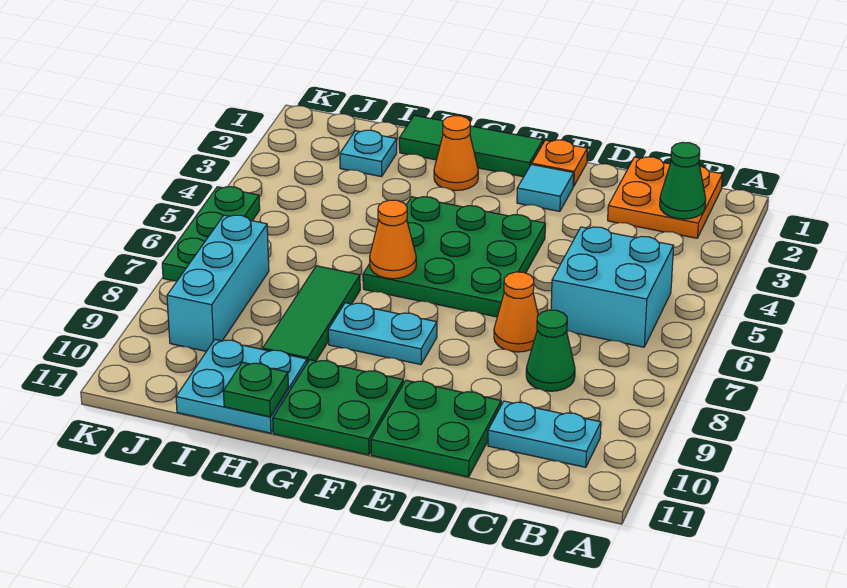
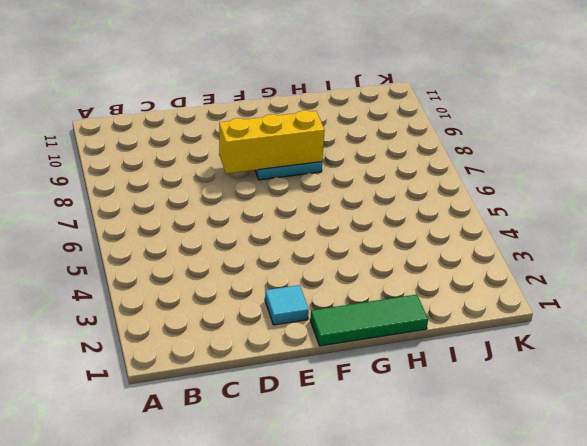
yellow 1x3 brick [219,110,325,174] -> none
none -> orange 2x2 plate [608,157,722,238]
none -> cyan 2x2 brick [551,227,674,347]
none -> cyan 1x2 plate [488,401,601,467]

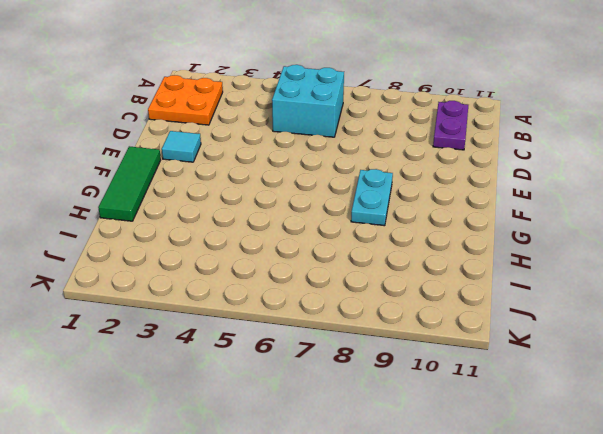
purple 1x2 plate [433,101,468,150] -> cyan 1x2 plate [488,401,601,467]
none -> green 1x1 cone [526,310,575,391]
none -> orange 1x1 cone [494,272,538,352]
none -> green 2x2 plate [371,380,501,477]

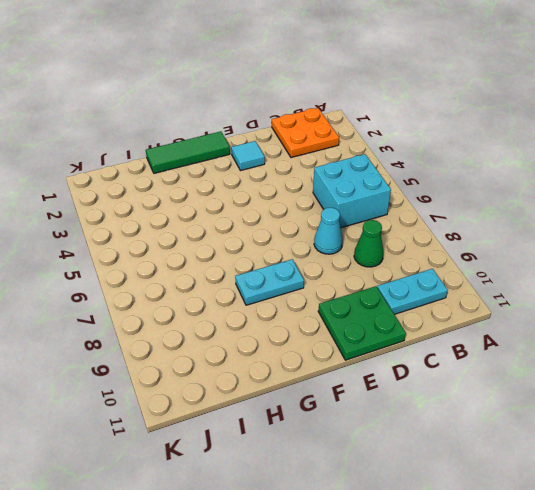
cyan 1x1 cone [314,208,343,254] -> orange 1x1 cone [494,272,538,352]
none -> orange 1x1 plate [532,140,587,186]
none -> green 3x3 plate [363,197,545,317]
none -> green 2x2 plate [273,360,403,455]

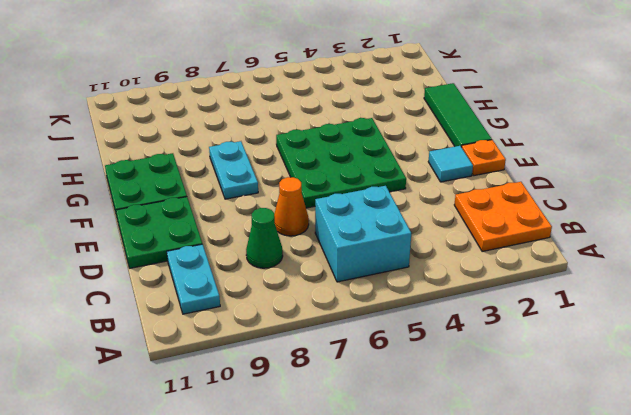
none -> orange 1x1 cone [434,116,478,191]
none -> green 1x3 tile [263,266,360,362]
none -> cyan 2x2 plate [176,339,307,433]

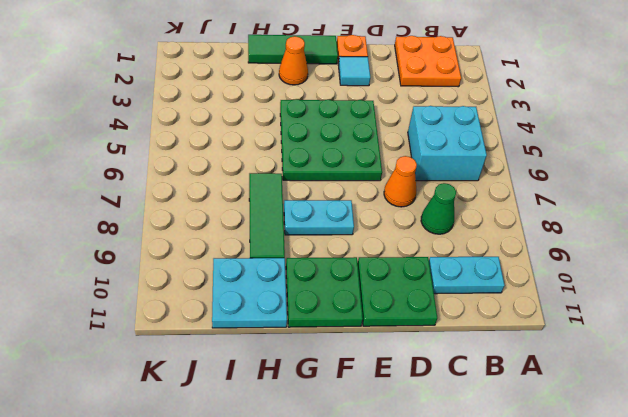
none -> cyan 1x1 plate [340,130,397,177]
none -> cyan 1x3 brick [167,215,269,351]
none -> green 1x3 plate [162,187,260,281]

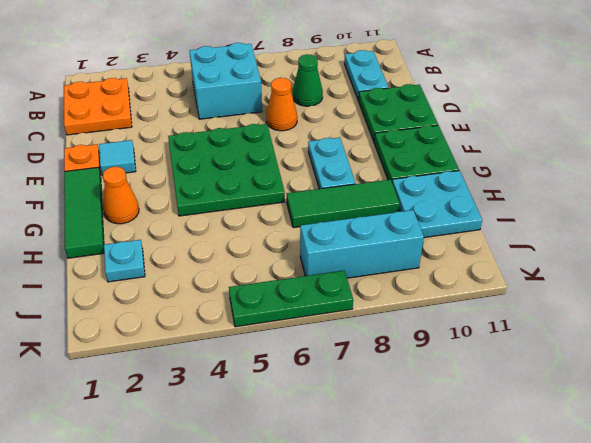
none -> green 1x1 cone [660,142,706,219]
none -> orange 1x1 cone [370,200,416,279]
none -> green 1x1 plate [223,362,288,417]

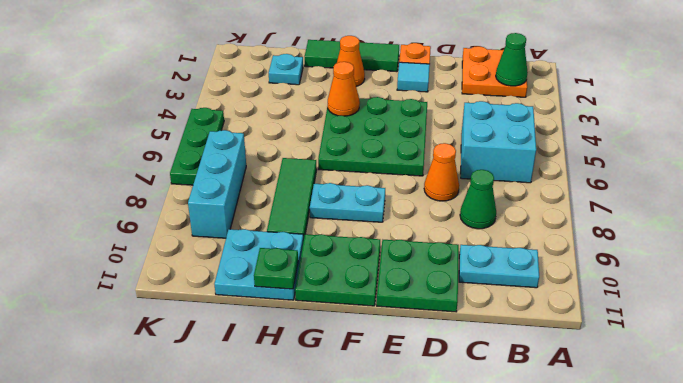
orange 1x1 cone [328,62,360,116] -> orange 1x1 cone moved to [370,200,416,279]

